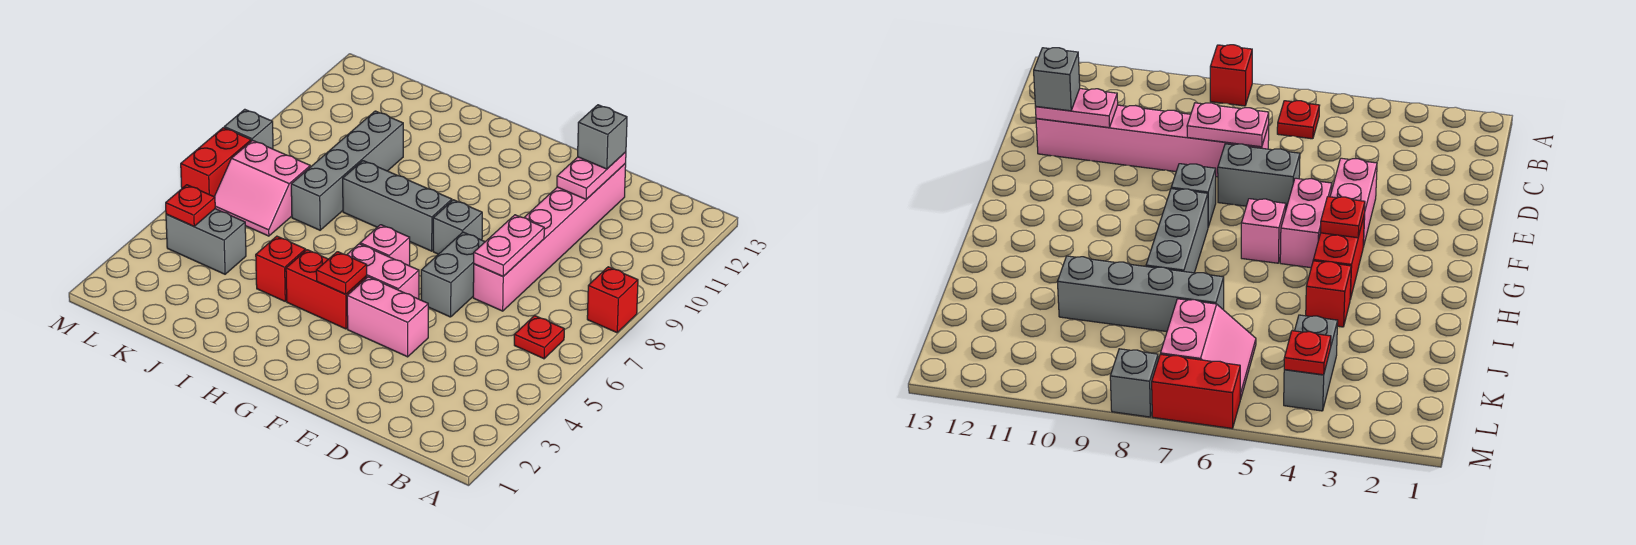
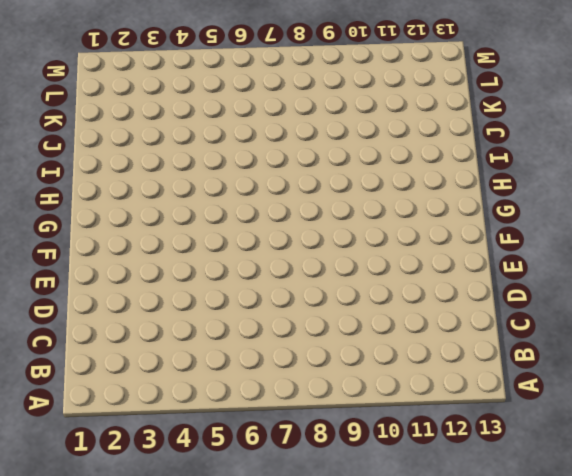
none -> red 1x1 brick [587,267,638,333]
none -> red 1x1 plate [514,315,564,359]
none -> pink 1x6 brick [473,164,626,311]

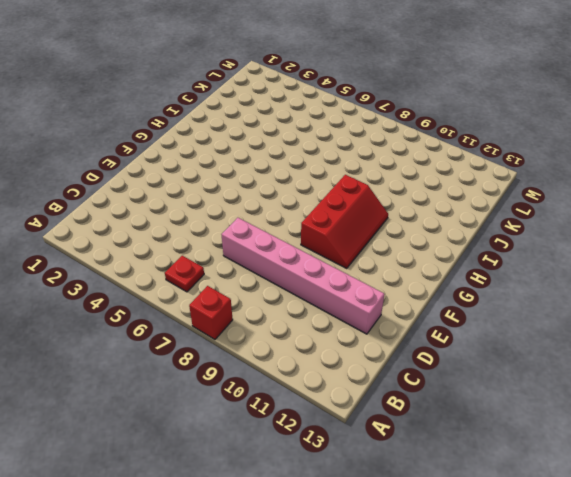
red 2x3 slope [301,175,388,268] -> none
none -> pink 1x2 brick [347,277,428,357]
none -> grey 1x2 brick [421,232,485,317]
none -> pink 1x2 brick [347,244,419,299]

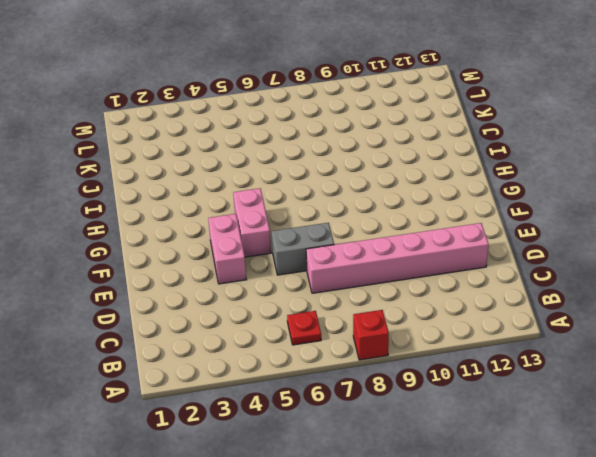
none -> grey 1x1 brick [433,200,482,254]
none -> red 1x2 brick [286,250,367,329]
none -> pink 1x1 brick [360,225,410,266]

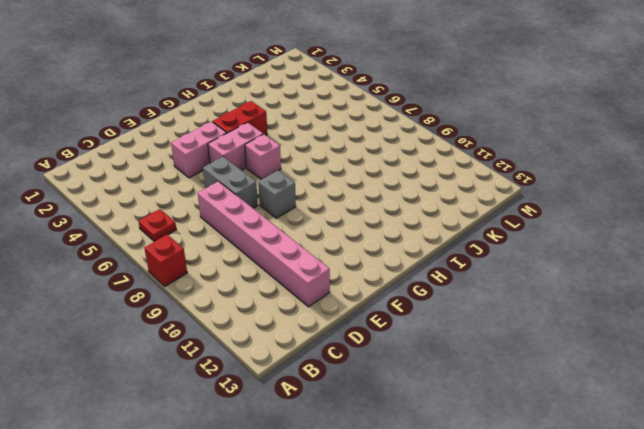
none -> grey 1x3 brick [343,161,452,251]
none -> red 1x1 brick [256,236,306,301]
none -> grey 1x4 brick [291,111,403,230]

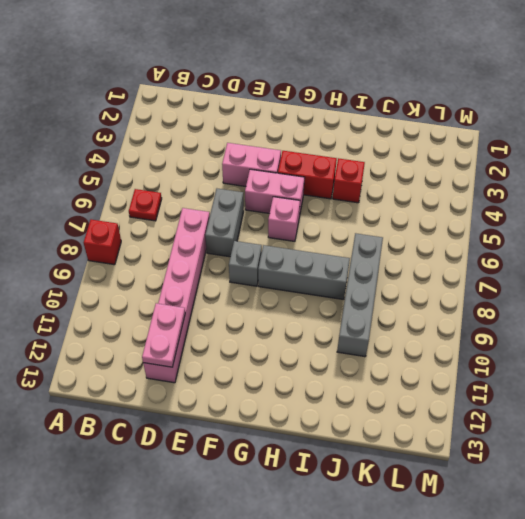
none -> grey 1x2 brick [166,209,246,274]
none -> pink 2x2 slope [214,140,310,236]
none -> red 1x2 brick [181,128,251,197]

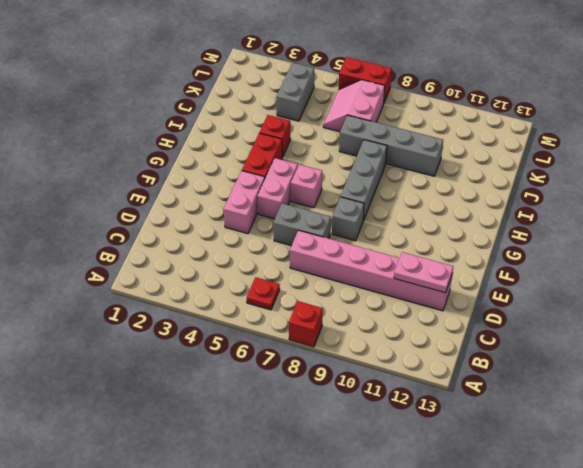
none -> grey 1x1 brick [224,109,273,149]
none -> pink 1x2 plate [474,215,544,276]
none -> red 1x1 plate [316,252,367,294]

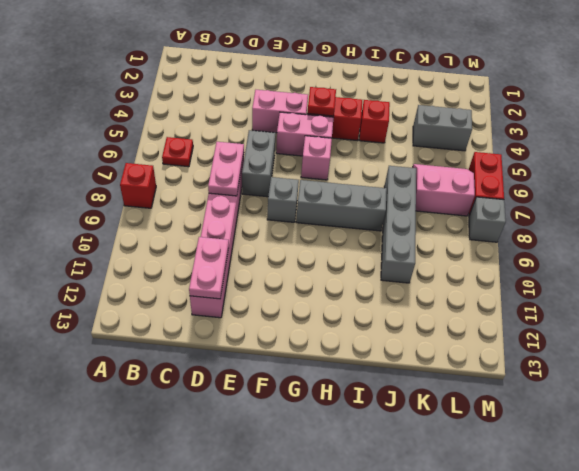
none -> red 1x1 plate [166,185,215,226]
none -> grey 1x1 brick [578,105,627,169]

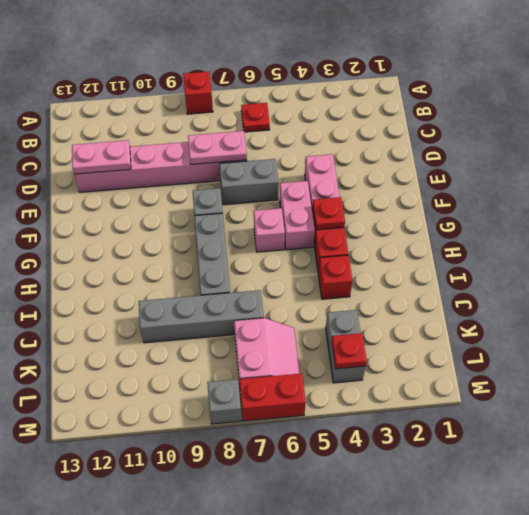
none -> grey 1x1 brick [578,105,627,169]

